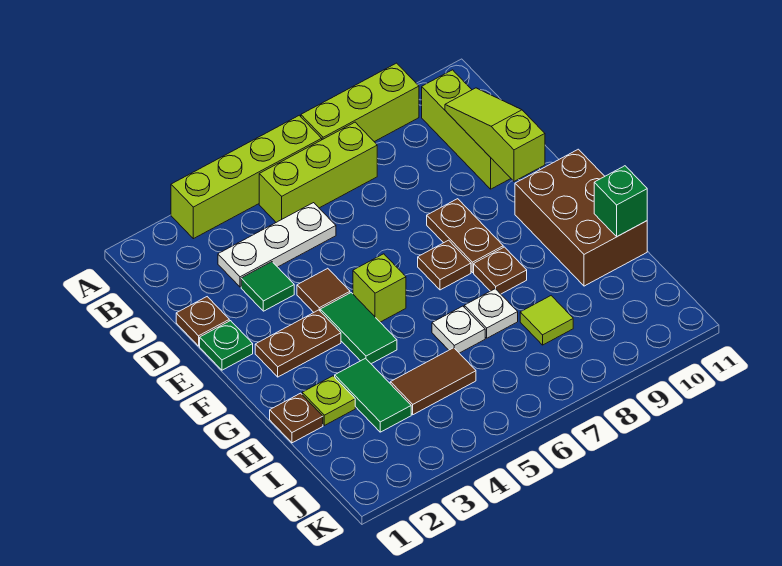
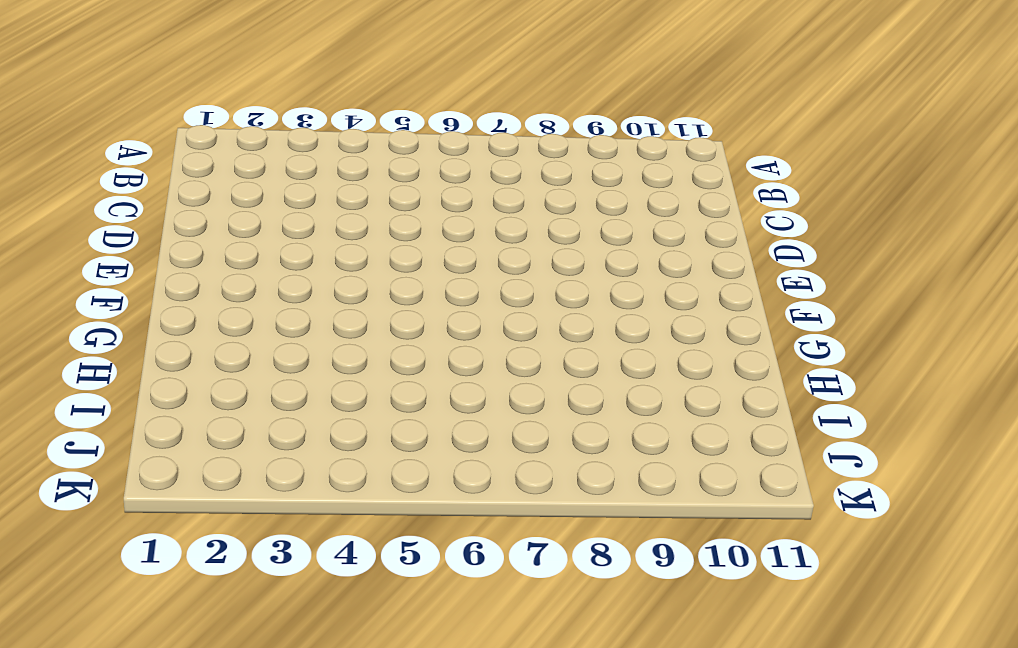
none -> lime 1x4 brick [171,115,322,239]
none -> lime 1x3 brick [301,63,419,142]
none -> lime 1x3 brick [259,122,377,222]

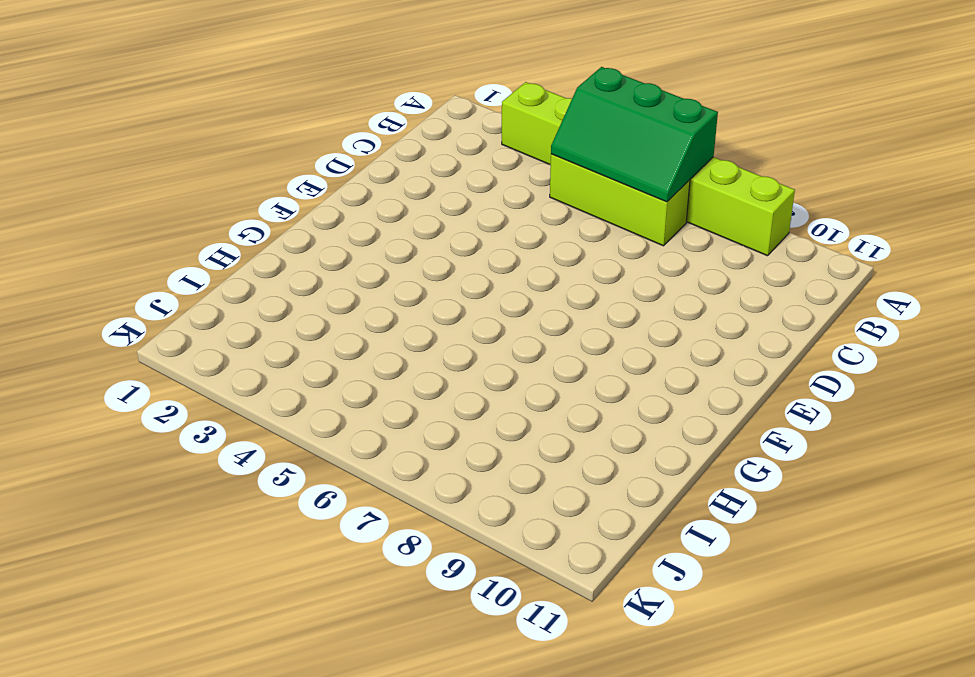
green 2x3 slope [551,67,718,202] -> none
none -> lime 1x3 brick [422,70,511,189]
none -> white 1x3 plate [218,203,336,287]
none -> brown 1x1 plate [176,297,229,346]

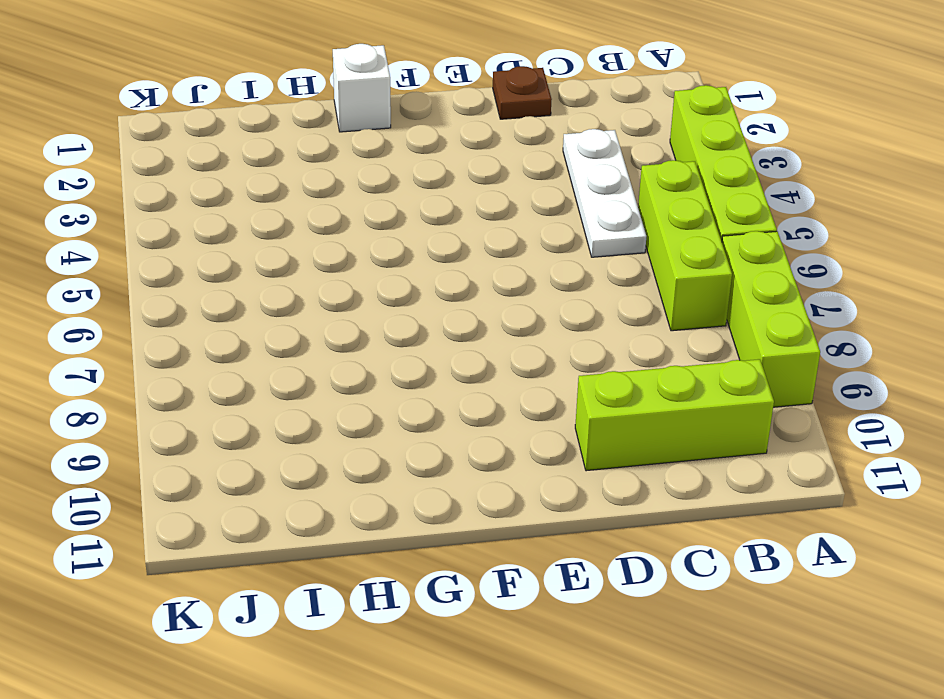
white 1x1 brick [333,44,391,132] -> none
none -> green 1x1 tile [241,262,294,311]
none -> green 1x1 plate [200,321,253,370]
none -> brown 1x1 tile [297,268,350,312]

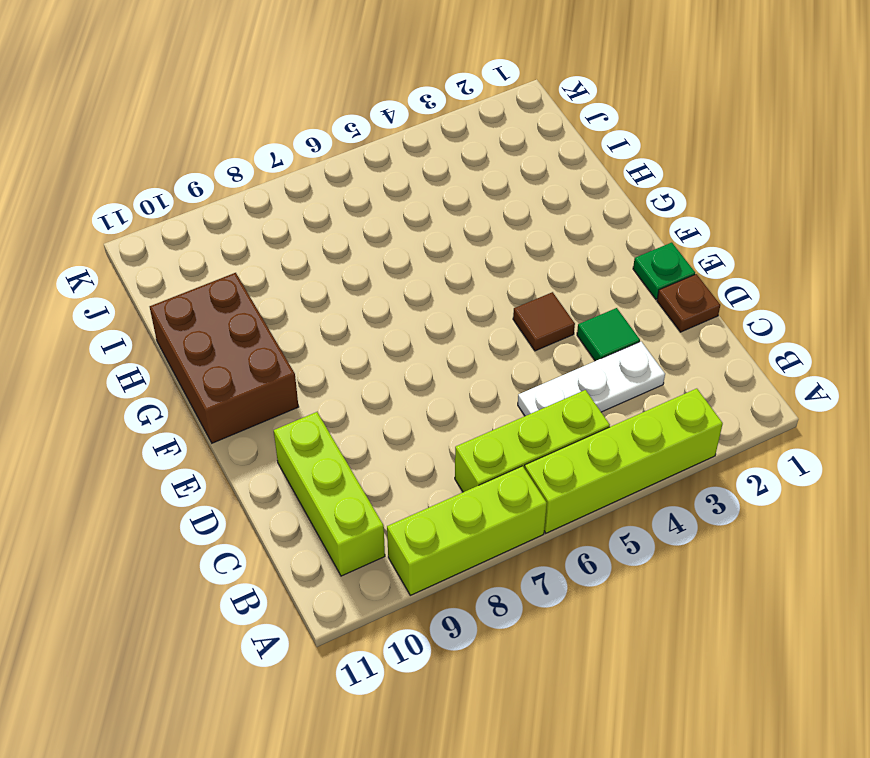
none -> brown 1x2 plate [427,199,503,273]
none -> brown 1x2 plate [255,310,341,377]
none -> green 1x2 tile [320,293,397,364]

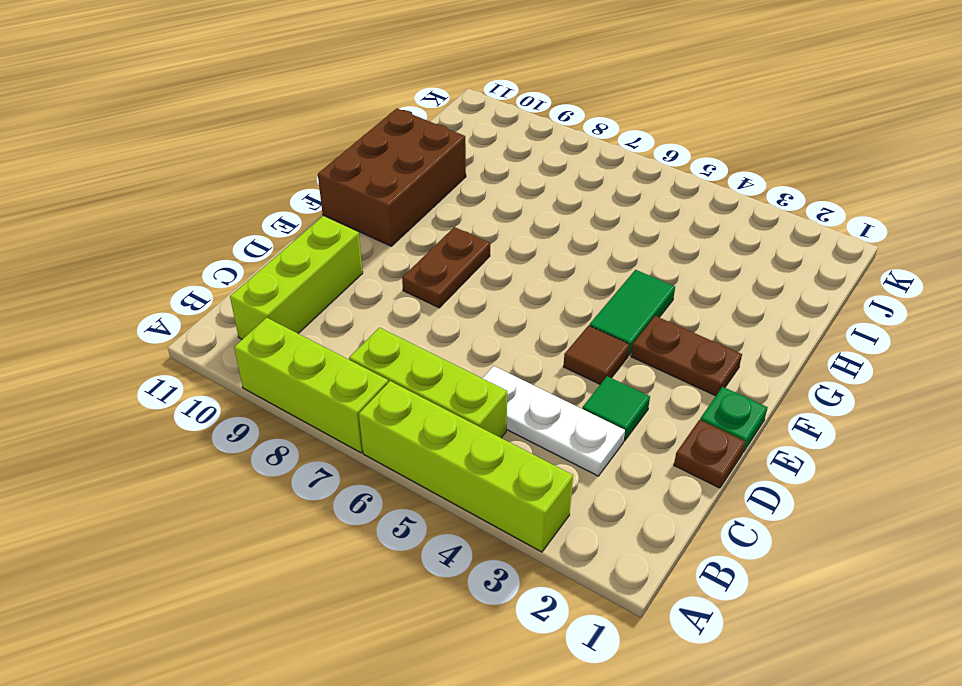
none -> lime 1x1 brick [353,254,406,322]
none -> brown 1x1 plate [418,240,471,290]
none -> brown 1x1 plate [474,247,527,294]

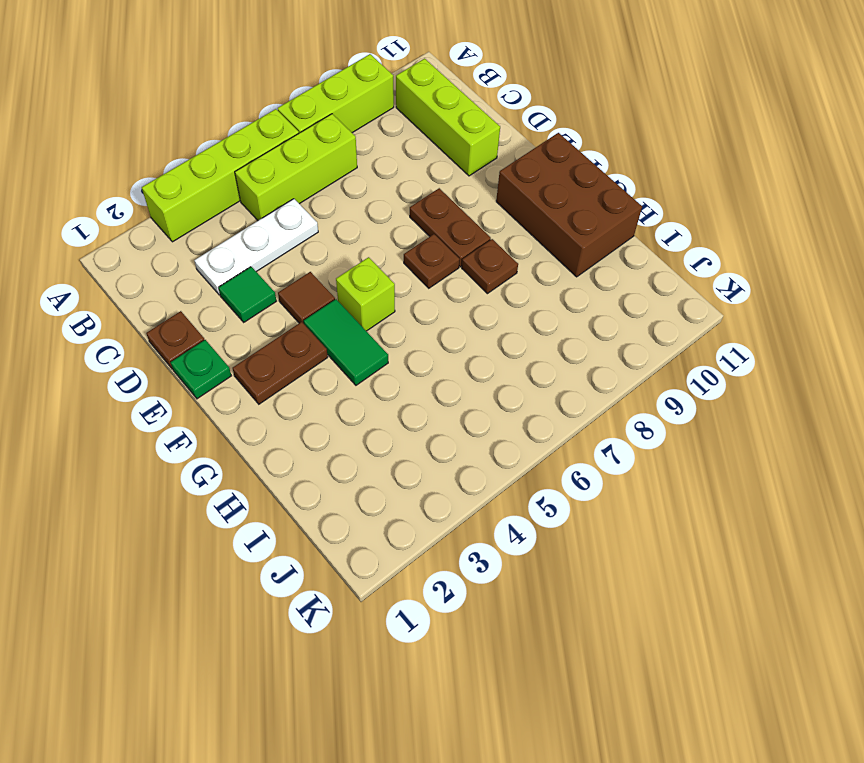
none -> brown 1x1 plate [270,393,323,443]
none -> lime 1x1 plate [302,376,355,425]
none -> green 1x2 tile [335,358,411,432]

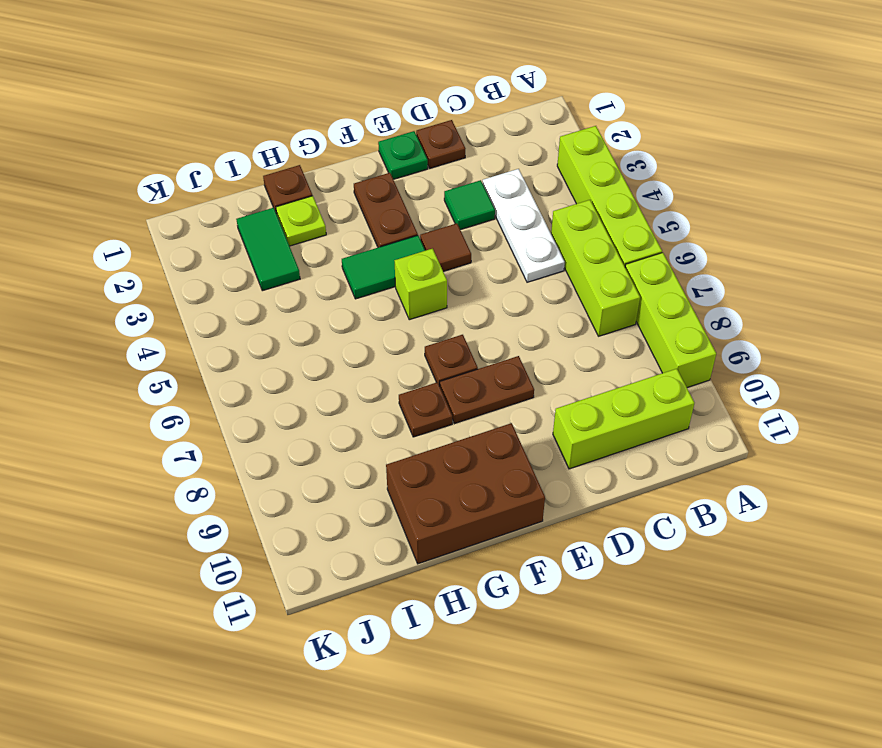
green 1x2 tile [236,208,300,291] -> green 1x2 tile turned to [335,358,411,432]
none -> white 1x1 plate [432,306,485,353]
none -> white 1x1 plate [464,289,518,338]
none -> brown 1x2 tile [390,348,476,415]

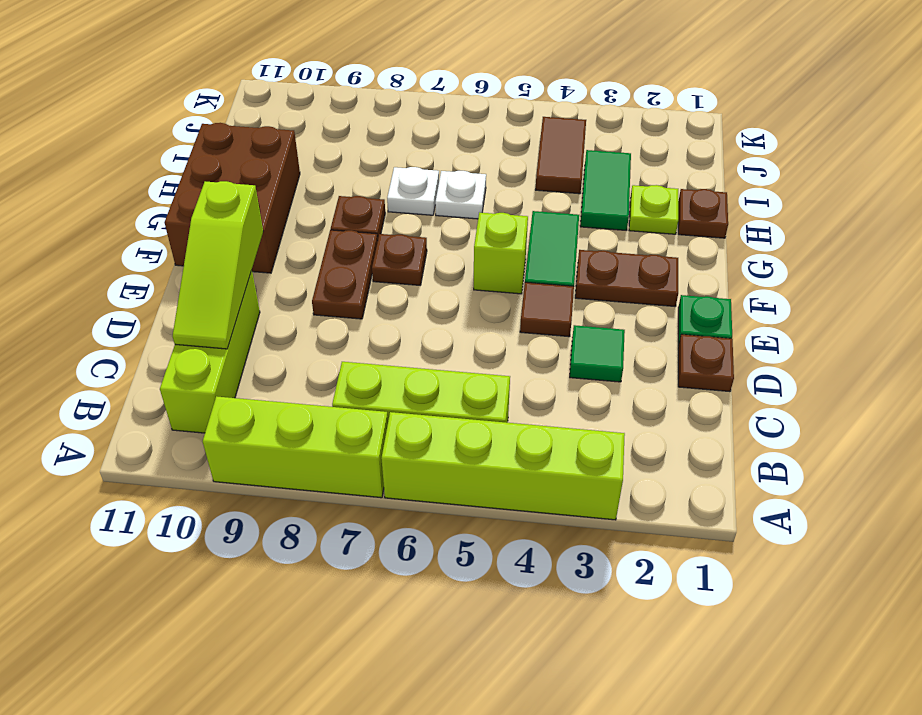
brown 1x2 tile [535,117,586,194] -> brown 1x2 tile turned to [390,348,476,415]
none -> white 1x3 plate [218,203,336,287]
none -> lime 1x1 tile [520,296,573,345]
none -> green 1x1 brick [594,166,647,236]

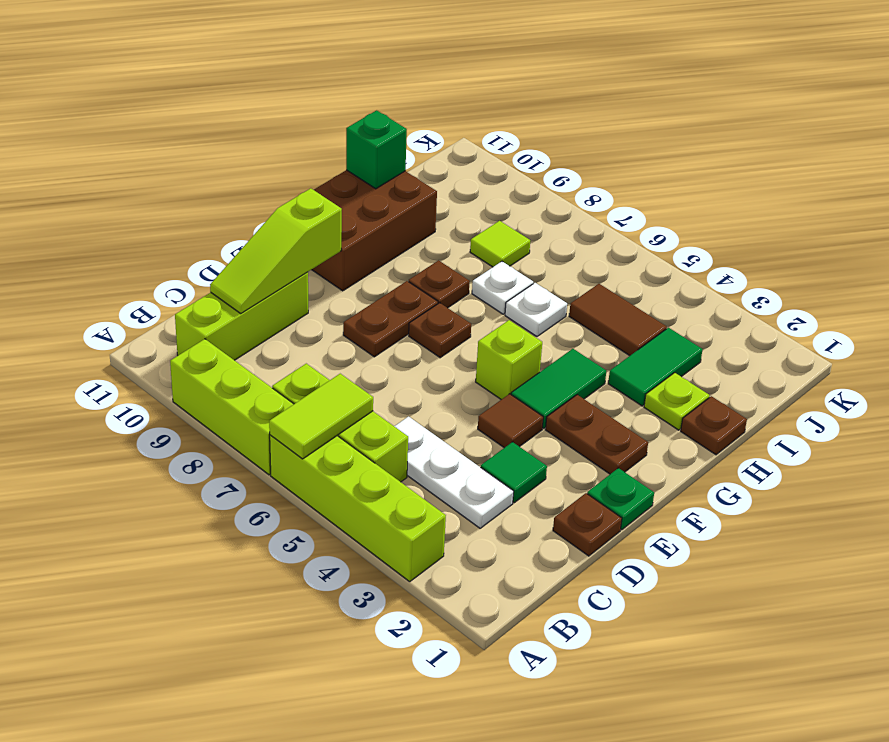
lime 1x2 tile [269,374,373,459] -> none

